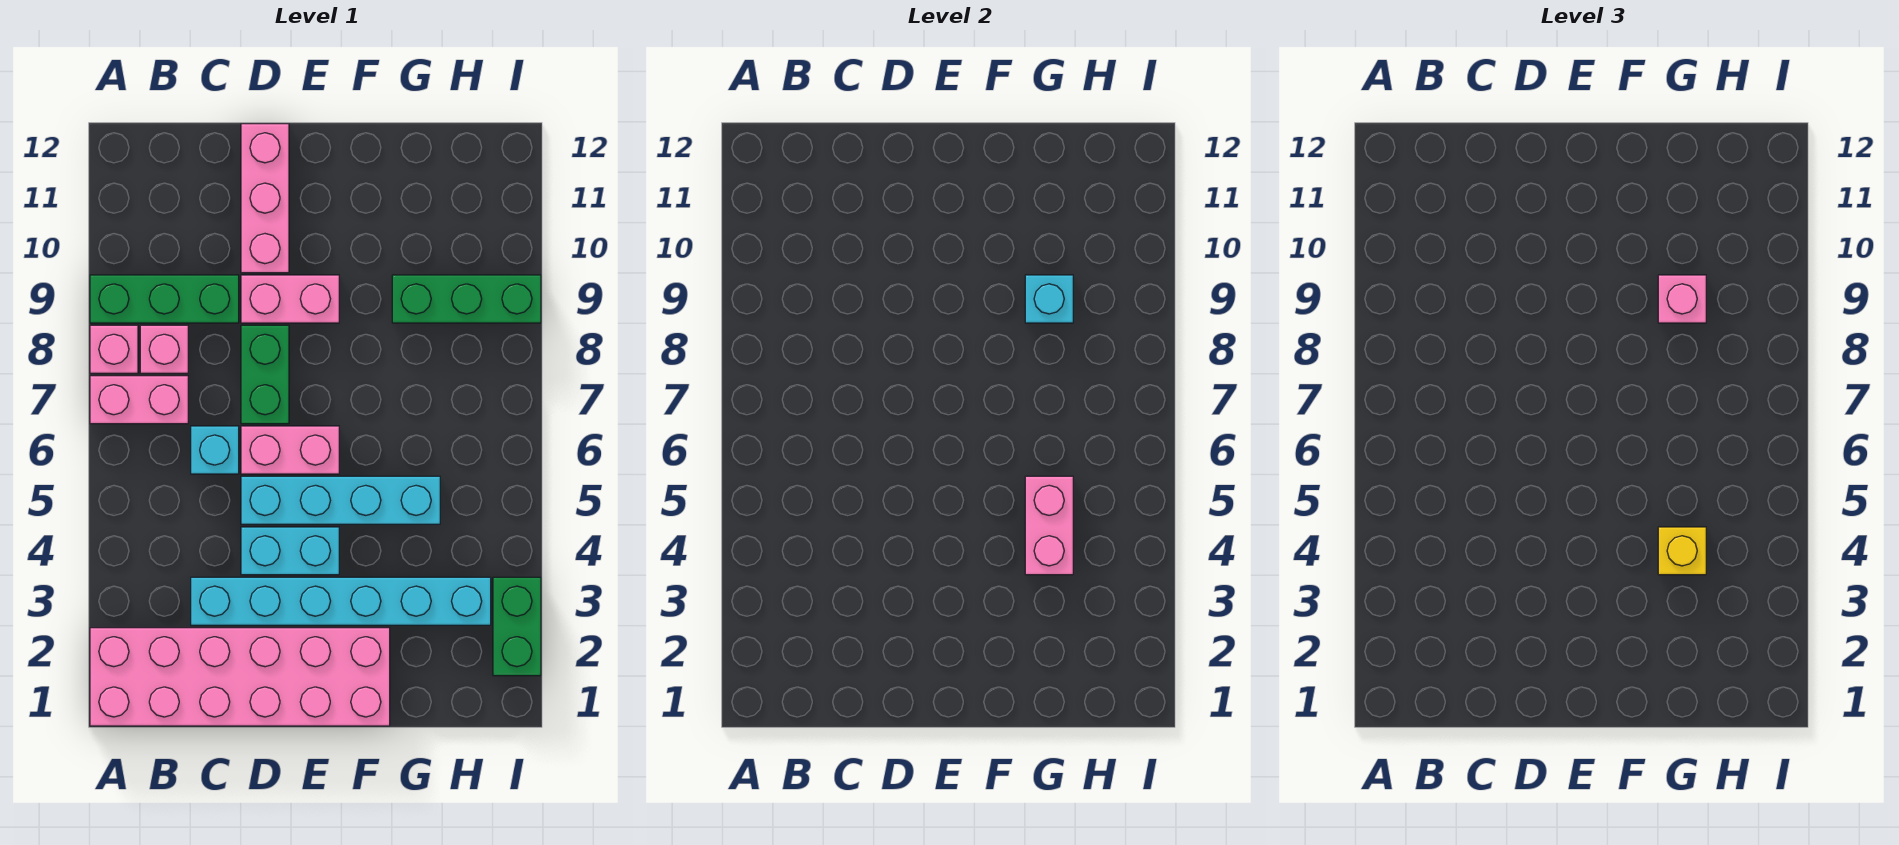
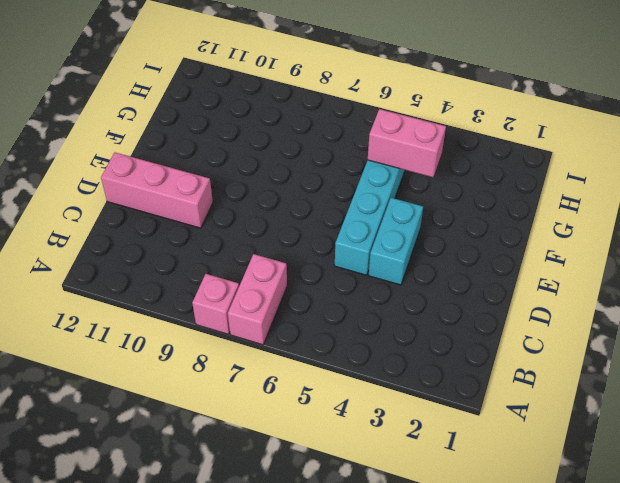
none -> pink 2x6 brick [90,628,390,726]
none -> green 1x3 brick [90,275,239,323]
none -> pink 1x1 brick [140,325,188,373]

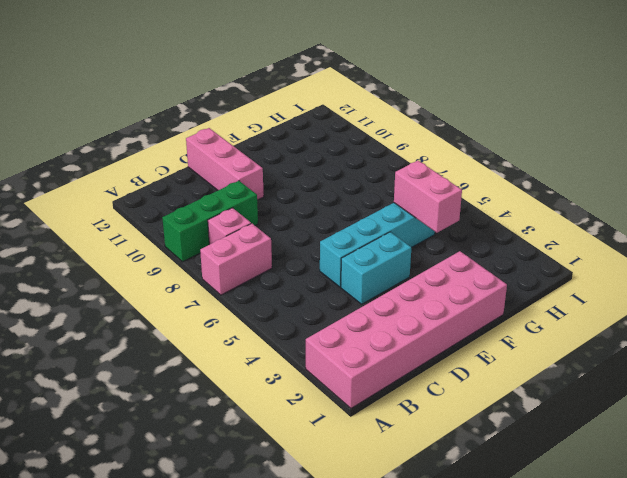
none -> pink 1x1 brick [90,325,138,373]
none -> cyan 1x6 brick [191,577,491,625]
none -> cyan 1x1 brick [191,426,239,474]

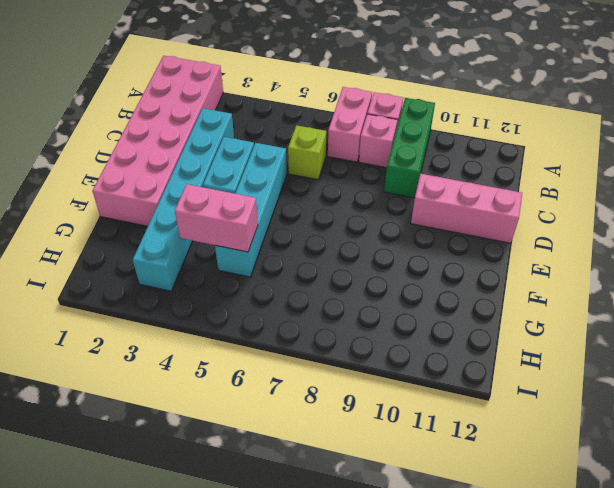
lime 1x1 brick [288,125,326,180] -> cyan 1x1 brick [191,426,239,474]
none -> pink 1x2 brick [241,426,339,474]
none -> green 1x2 brick [241,325,289,424]
none -> pink 1x2 brick [241,275,339,323]

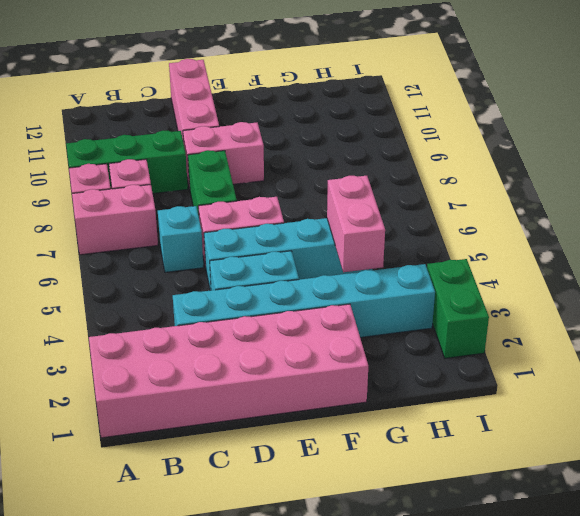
none -> green 1x3 brick [392,275,541,323]
none -> cyan 1x1 brick [1025,275,1073,323]
none -> yellow 1x1 brick [1658,527,1706,575]

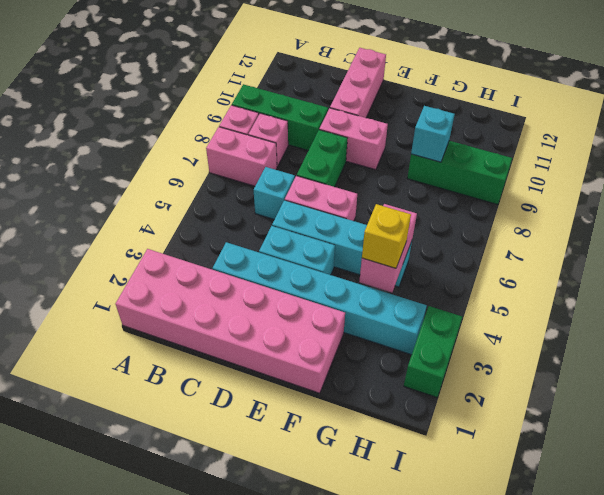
none -> pink 1x1 brick [1658,275,1706,323]

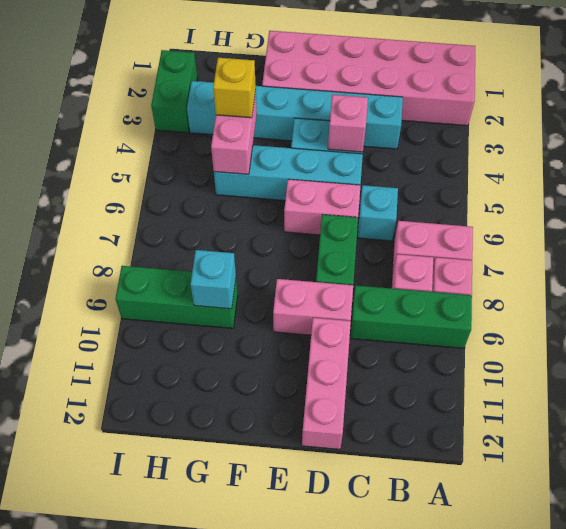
pink 1x1 brick [328,95,368,152] -> pink 1x1 brick moved to [1658,275,1706,323]

